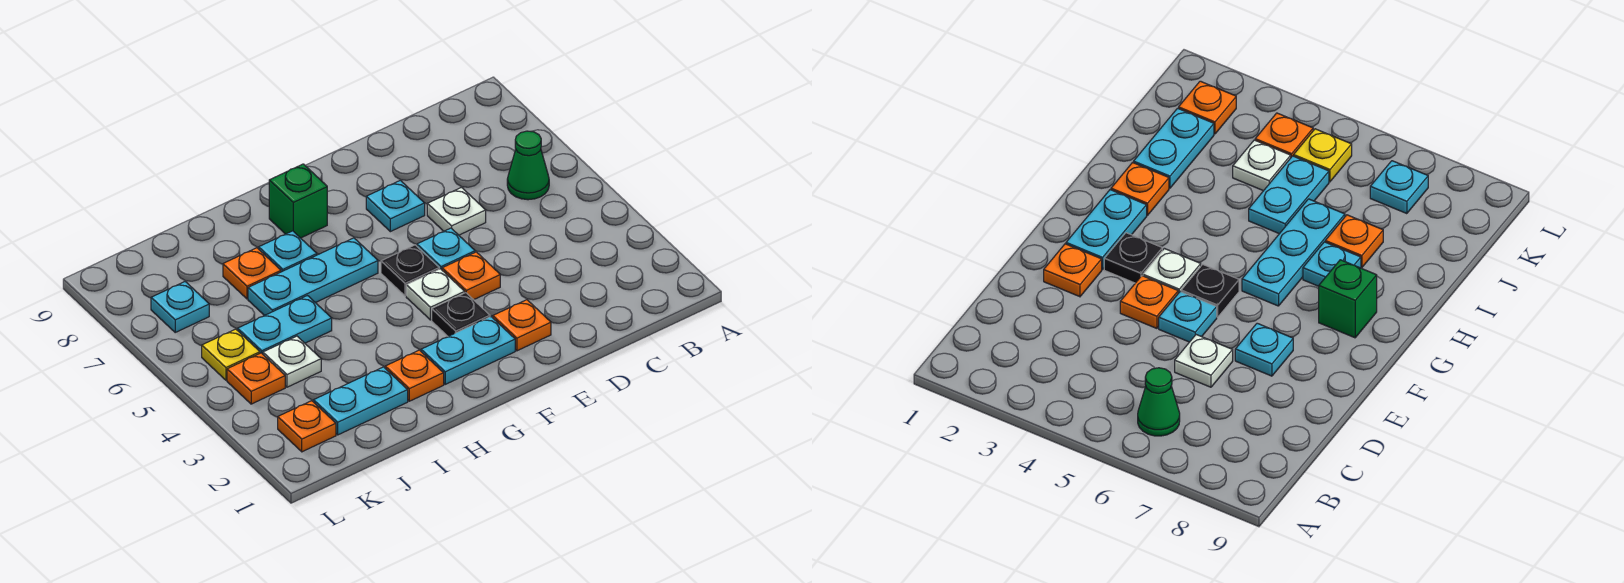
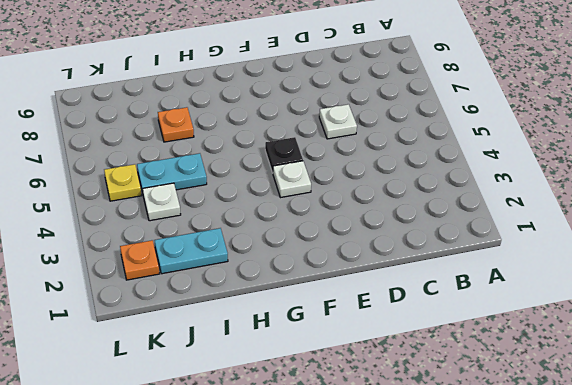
none -> green 1x1 cone [507,131,549,200]
none -> orange 1x1 plate [493,300,551,351]
none -> orange 1x1 plate [442,252,500,300]

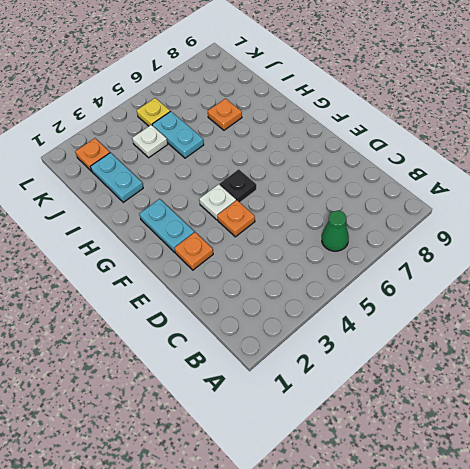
none -> white 1x1 plate [427,187,486,235]
none -> cyan 1x1 plate [417,228,475,270]
none -> cyan 1x1 plate [366,180,425,232]

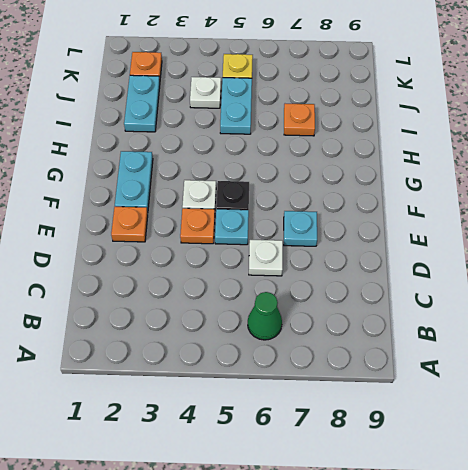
none -> black 1x1 plate [432,293,490,336]
none -> cyan 1x3 plate [248,238,378,316]
none -> green 1x1 brick [269,164,327,238]

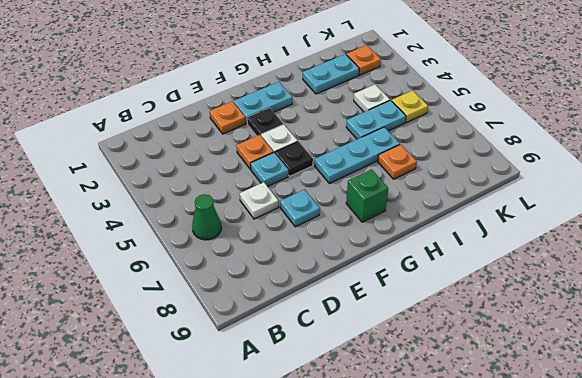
none -> orange 1x1 plate [385,350,444,401]
none -> cyan 1x1 plate [259,231,317,272]
none -> orange 1x1 plate [227,353,285,404]

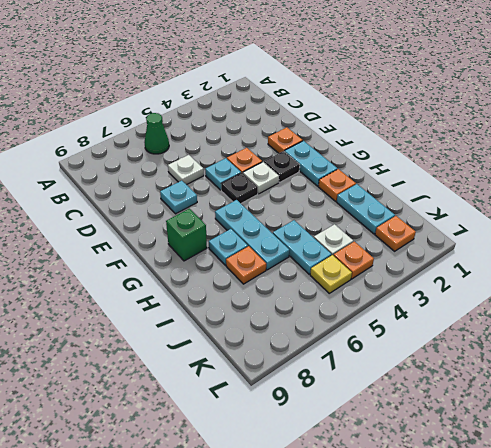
none -> cyan 1x1 plate [151,282,209,332]

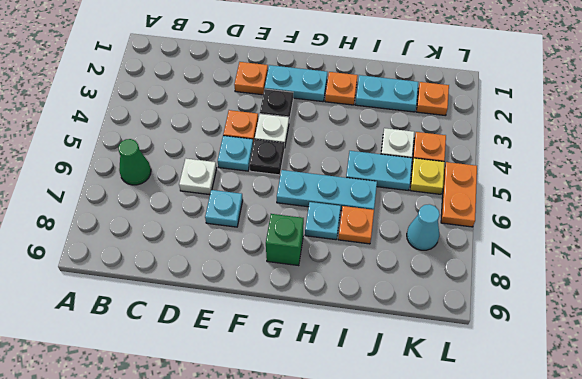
cyan 1x1 cone [407,204,440,250] -> cyan 1x1 plate [151,282,209,332]
orange 1x2 plate [441,162,477,227] -> none

